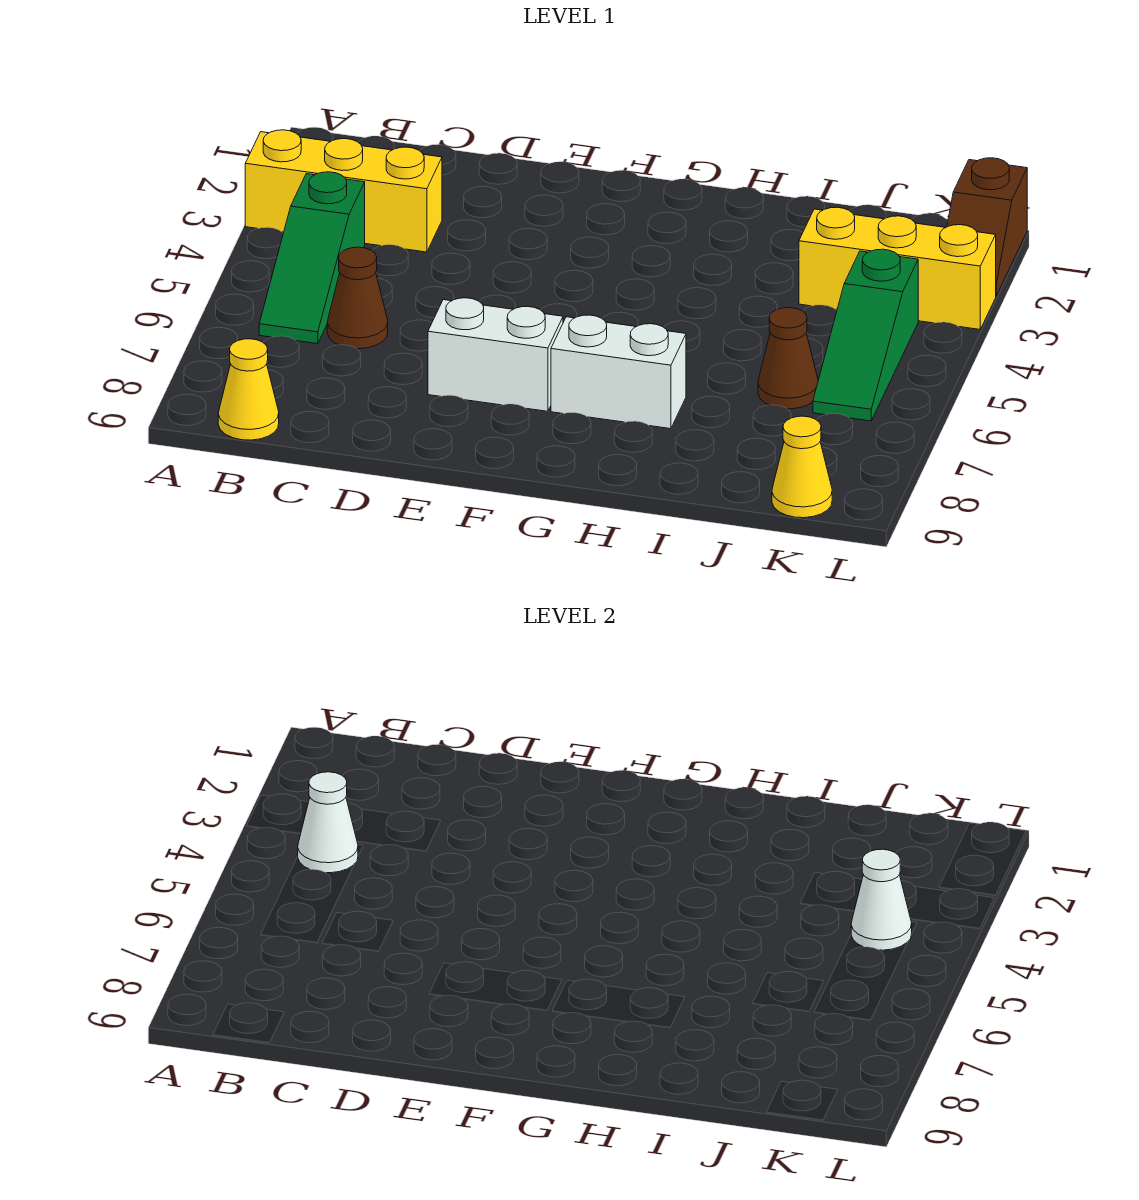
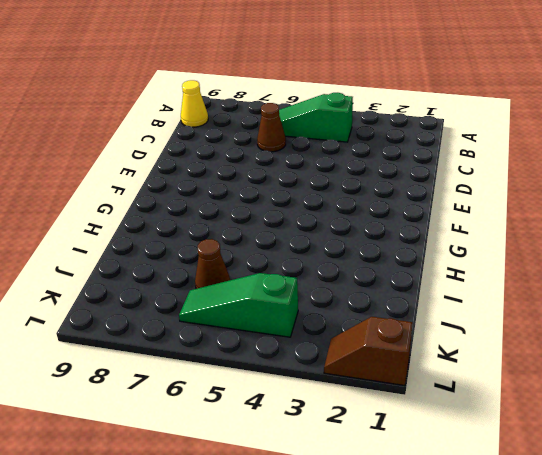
none -> yellow 1x3 brick [245,130,442,252]
none -> white 1x2 brick [428,298,563,411]
none -> white 1x2 brick [551,315,686,429]

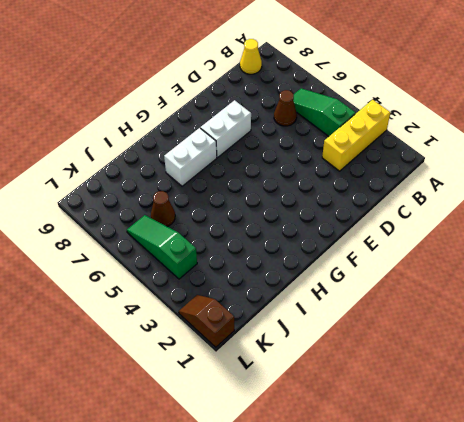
none -> yellow 1x3 brick [799,207,996,329]
none -> yellow 1x1 cone [772,416,832,518]
none -> white 1x1 cone [298,772,358,873]

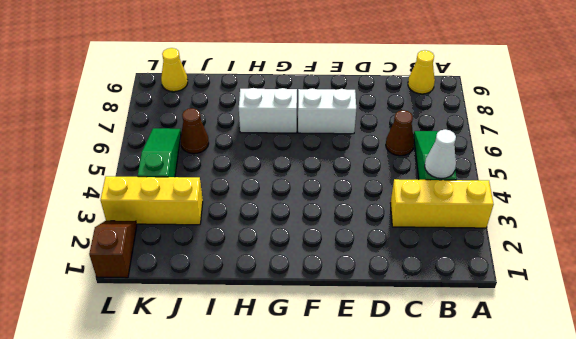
none -> white 1x1 cone [851,849,912,950]

